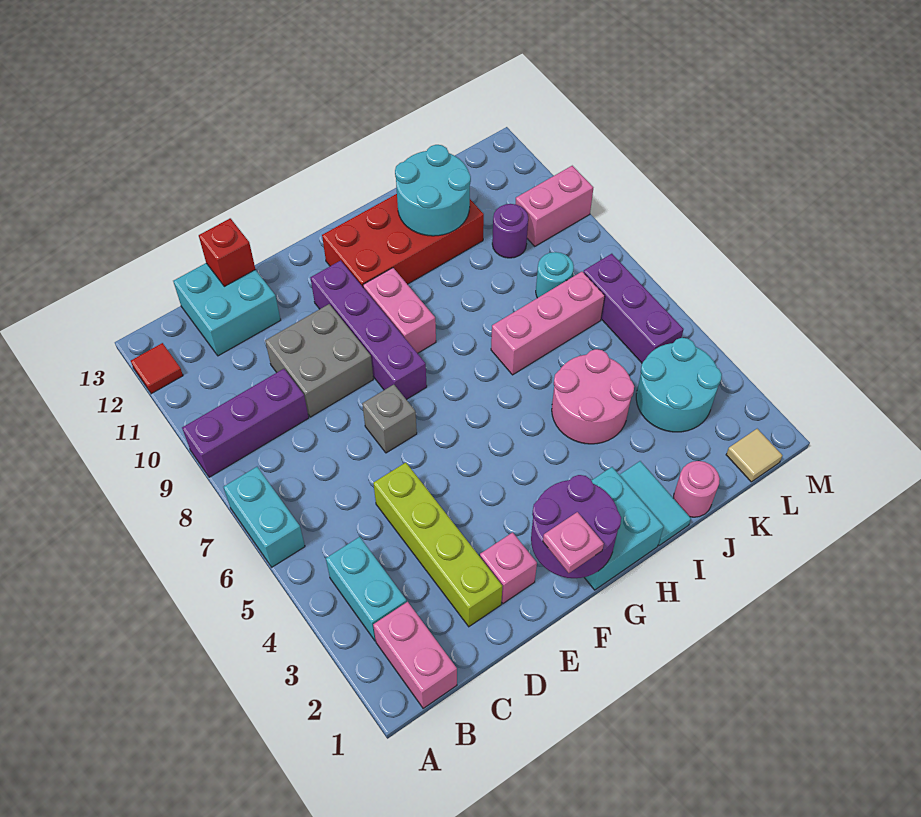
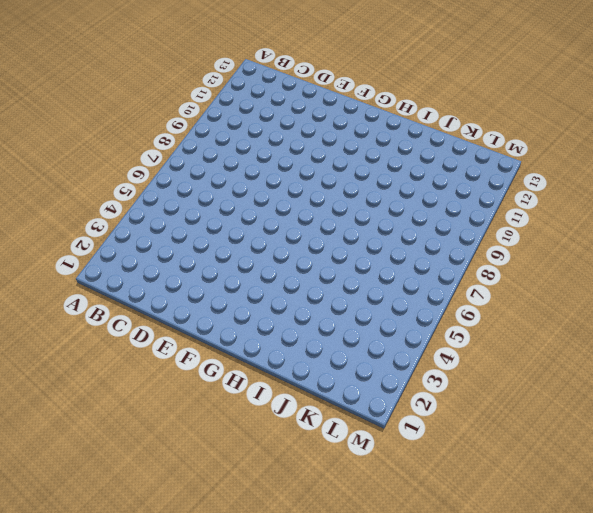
none -> cyan 1x2 brick [224,467,305,567]
none -> purple 1x3 brick [182,369,309,477]
none -> red 1x1 tile [131,343,183,394]

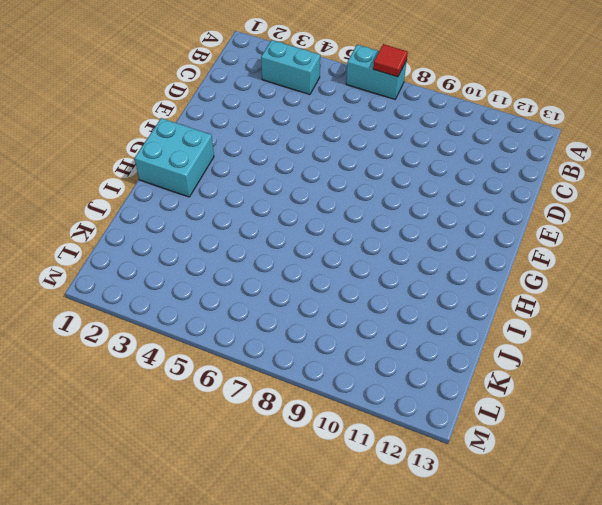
red 1x1 tile [373,44,408,77] -> red 1x1 tile moved to [131,343,183,394]
none -> purple 1x3 brick [182,369,309,477]
none -> pink 1x2 brick [373,602,457,708]
none -> cyan 2x2 brick [173,263,281,356]

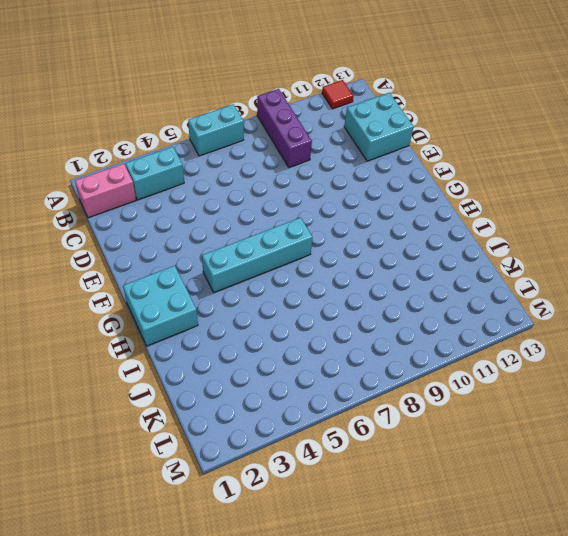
cyan 1x4 brick [202,218,313,292] -> none
none -> lime 1x4 brick [373,463,502,627]
none -> grey 2x2 brick [265,304,373,417]
none -> pink 1x1 brick [480,532,537,603]

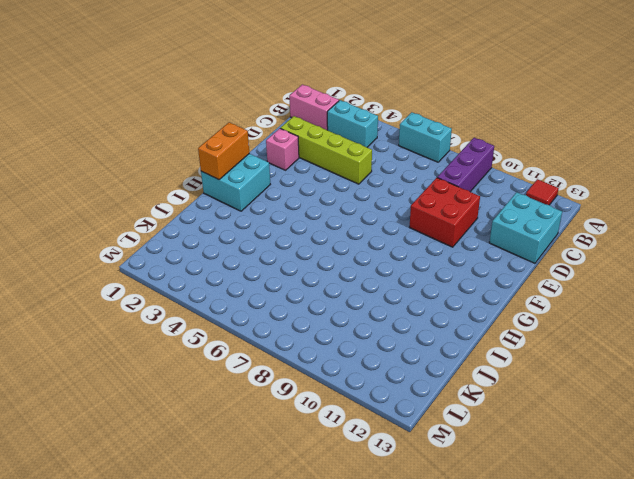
red 2x2 brick [410,178,480,247] -> grey 2x2 brick [265,304,373,417]
orange 1x2 brick [198,122,249,180] -> purple 2x2 round brick [531,475,621,578]
none -> grey 1x1 brick [362,385,417,453]
none -> purple 1x4 brick [311,260,427,400]
none -> pink 1x2 brick [363,268,436,353]

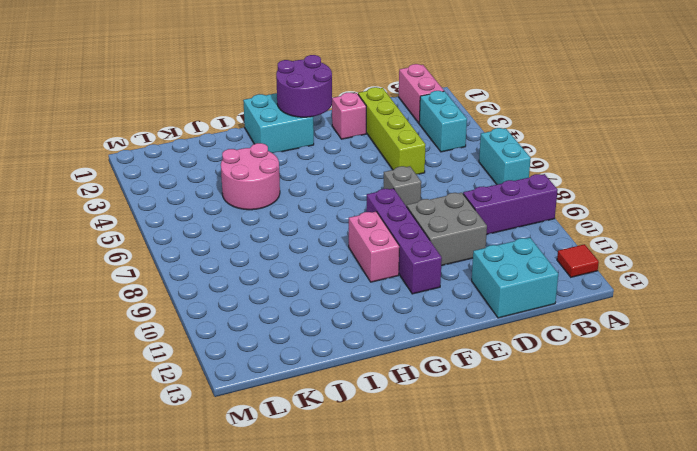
none -> red 2x4 brick [322,194,484,287]
none -> cyan 1x2 tile [620,461,691,546]
none -> pink 1x3 brick [491,272,605,375]

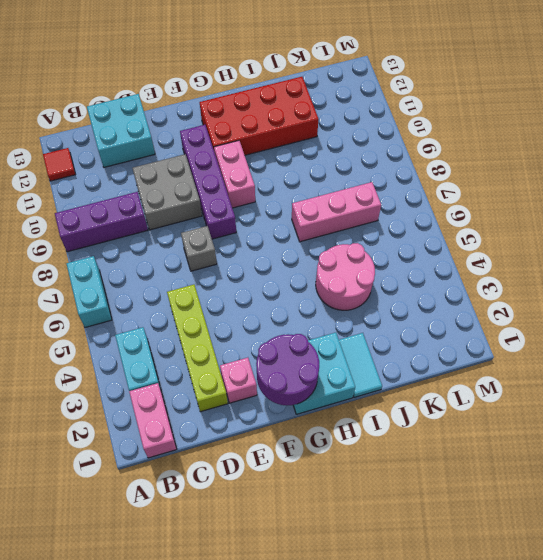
none -> pink 1x1 round brick [673,461,720,517]
none -> cyan 2x2 round brick [636,338,722,432]
none -> cyan 1x1 round brick [536,252,574,298]

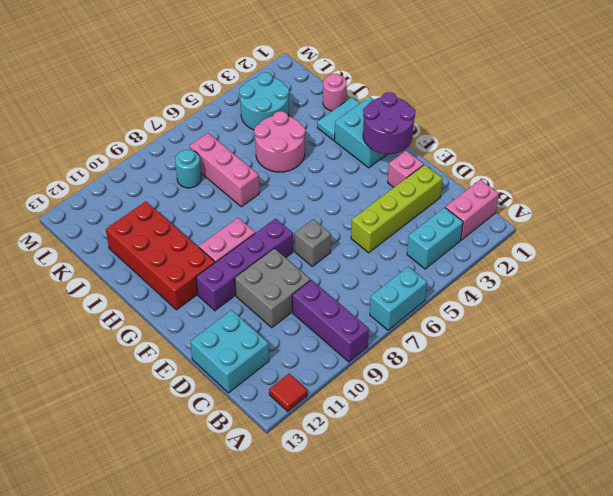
none -> purple 1x1 round brick [492,204,528,258]
none -> tan 1x1 tile [726,429,783,482]
none -> purple 1x3 brick [583,254,684,363]

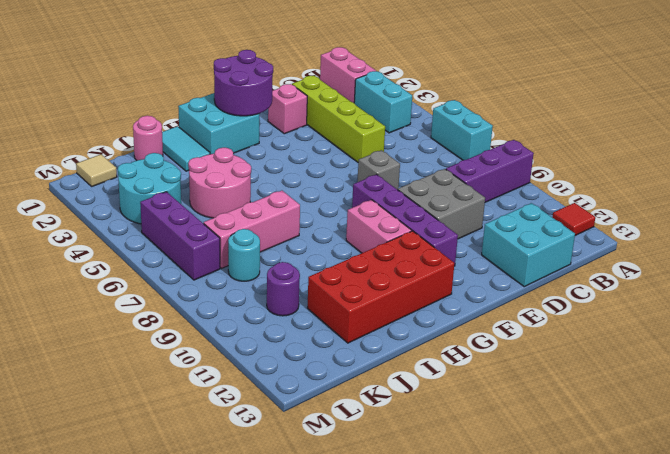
none -> pink 1x2 brick [516,166,593,246]
none -> red 1x1 brick [199,218,255,286]
none -> cyan 2x2 round brick [395,145,471,236]

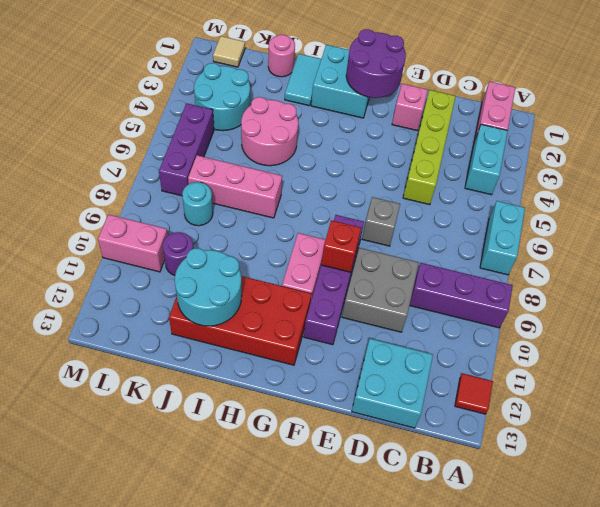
red 1x1 brick [321,220,361,272] -> red 1x1 brick moved to [199,218,255,286]
none -> pink 1x1 plate [543,512,604,573]

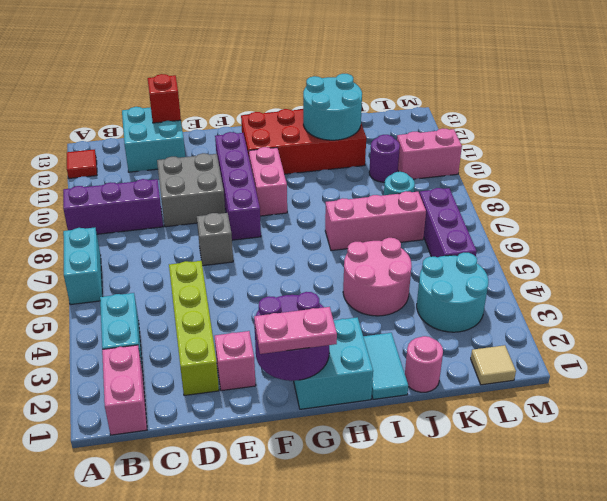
pink 1x2 plate [254,307,337,354] -> pink 1x1 plate [543,512,604,573]

